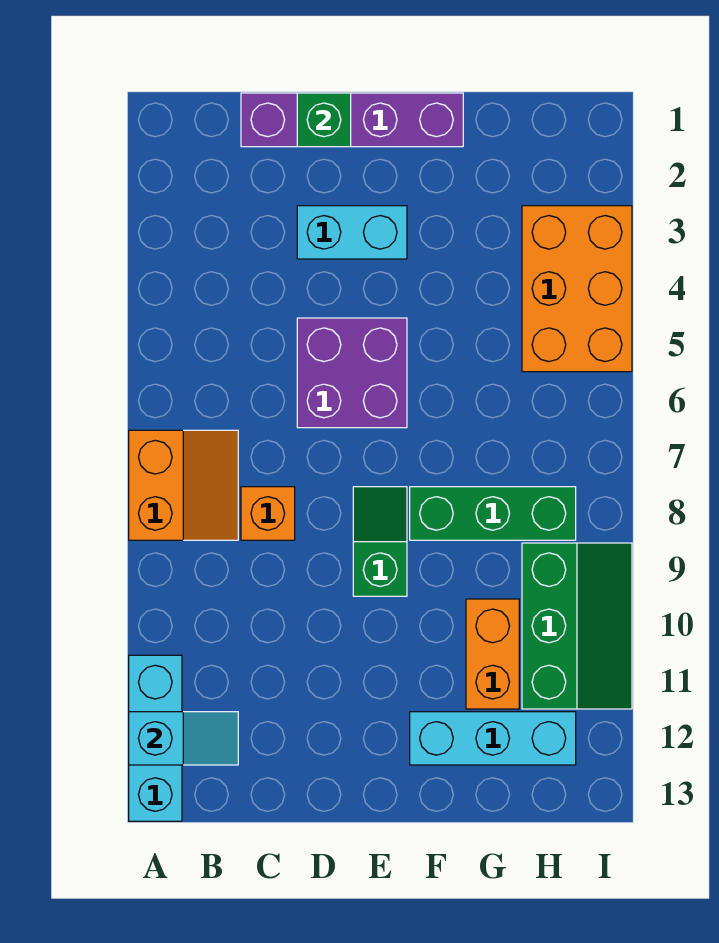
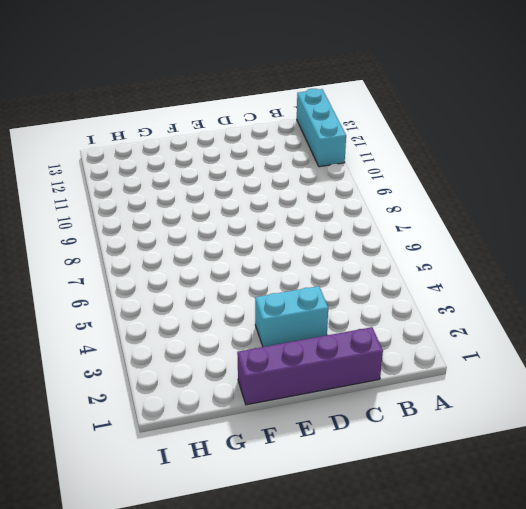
none -> orange 2x2 slope [129,430,238,540]
none -> orange 1x1 brick [241,487,295,540]
none -> purple 2x2 brick [297,318,407,428]

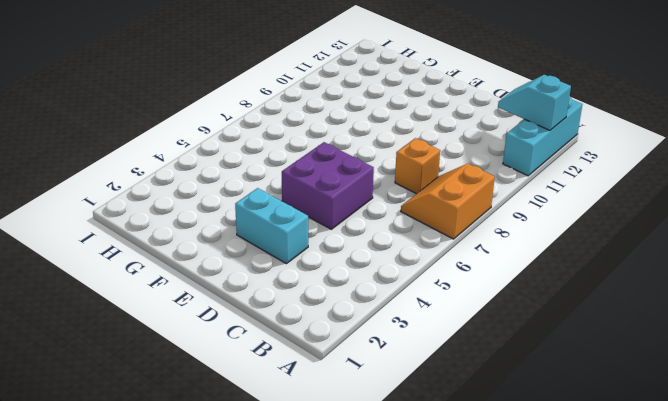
none -> purple 1x4 brick [241,93,463,147]
none -> green 1x2 slope [353,487,407,596]
none -> green 1x3 brick [410,487,576,540]

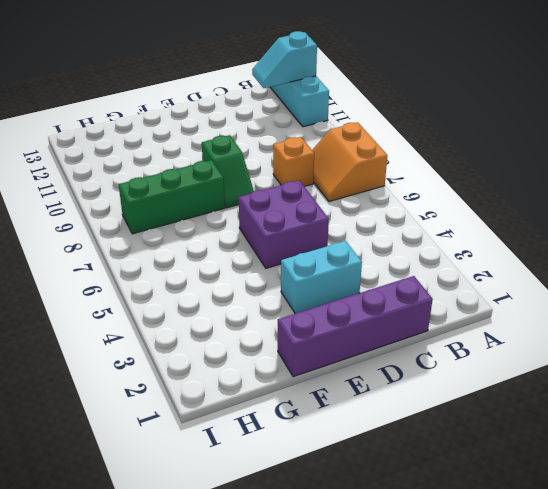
none -> cyan 1x3 brick [410,712,576,765]
none -> orange 1x2 brick [466,599,519,709]
none -> orange 2x3 brick [522,206,632,372]

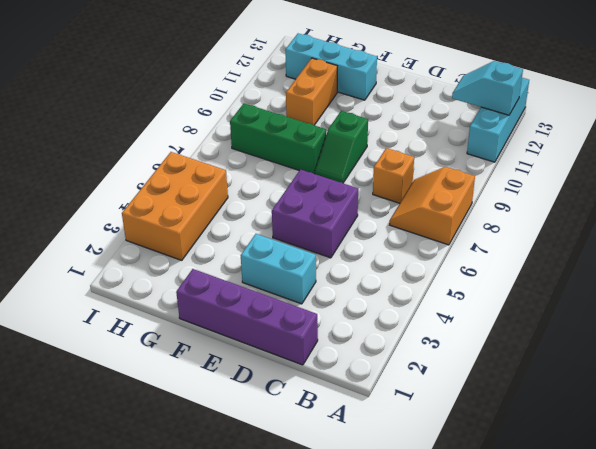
none -> green 2x3 slope [522,543,632,709]
none -> green 1x1 brick [297,93,351,147]

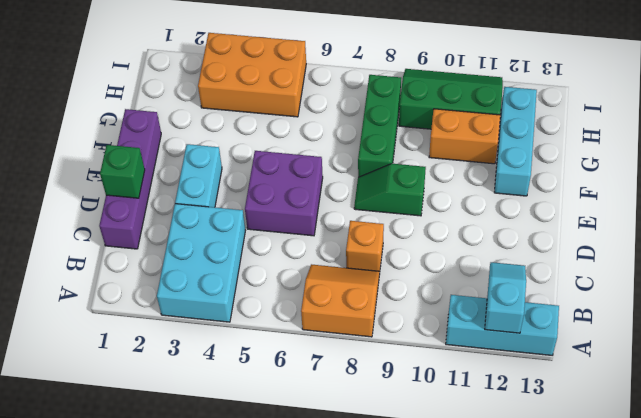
cyan 2x3 brick [157,204,245,322] -> none

